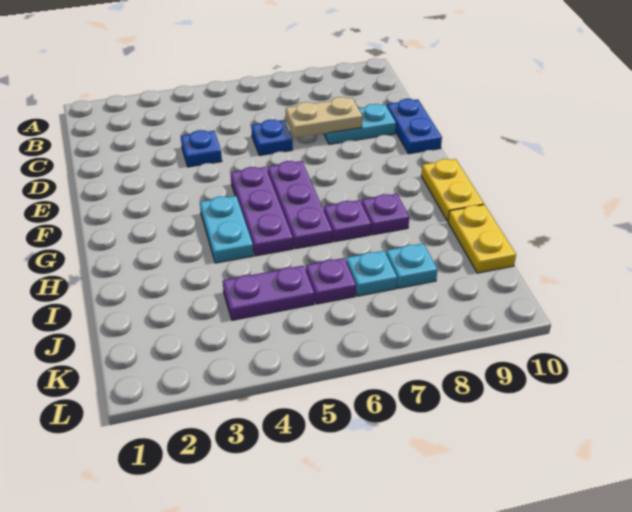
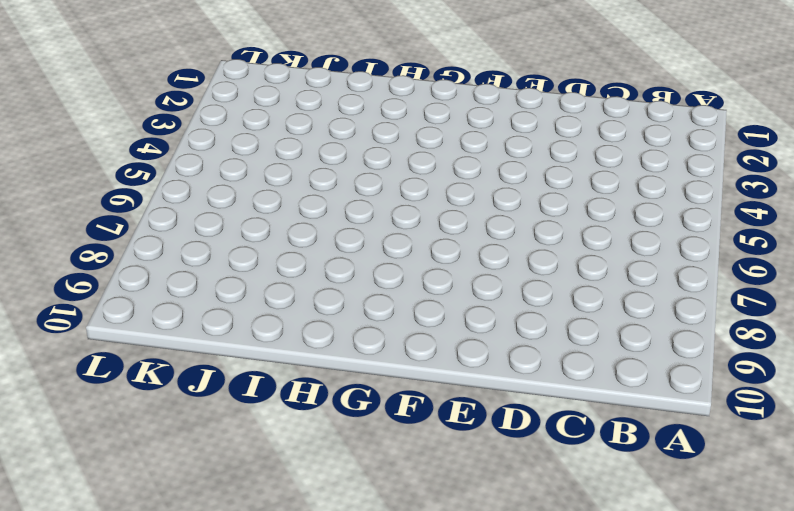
none -> blue 1x1 plate [181,130,222,167]
none -> blue 1x1 plate [251,120,293,156]
none -> cyan 1x2 plate [324,104,396,144]

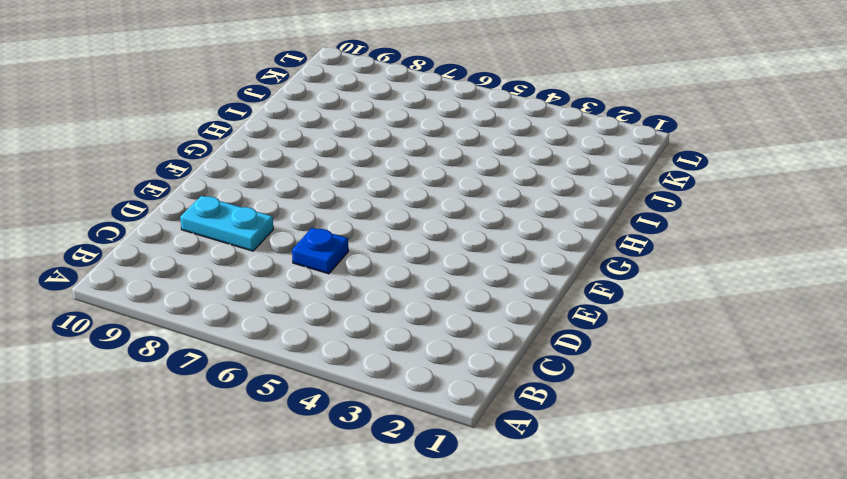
none -> blue 1x1 plate [181,130,222,167]
none -> blue 1x2 plate [387,99,442,154]
none -> purple 1x3 plate [231,167,293,256]

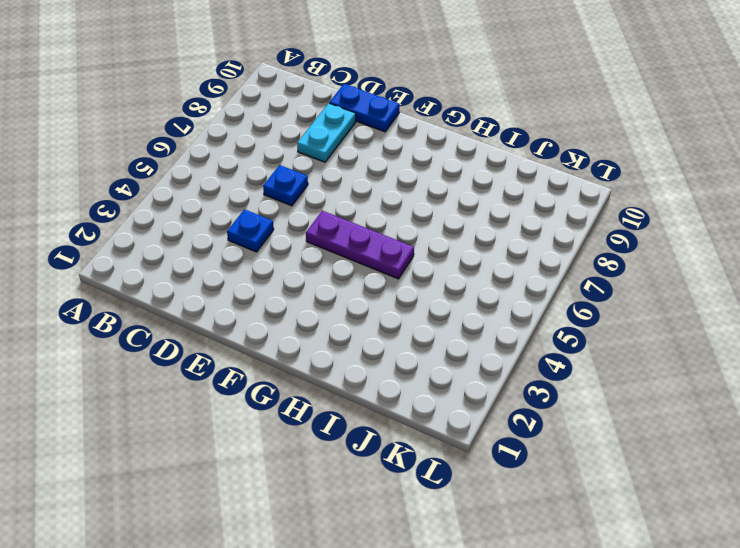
none -> purple 1x3 plate [267,161,332,249]
none -> cyan 1x2 plate [200,196,254,263]
none -> yellow 1x2 plate [421,159,484,221]

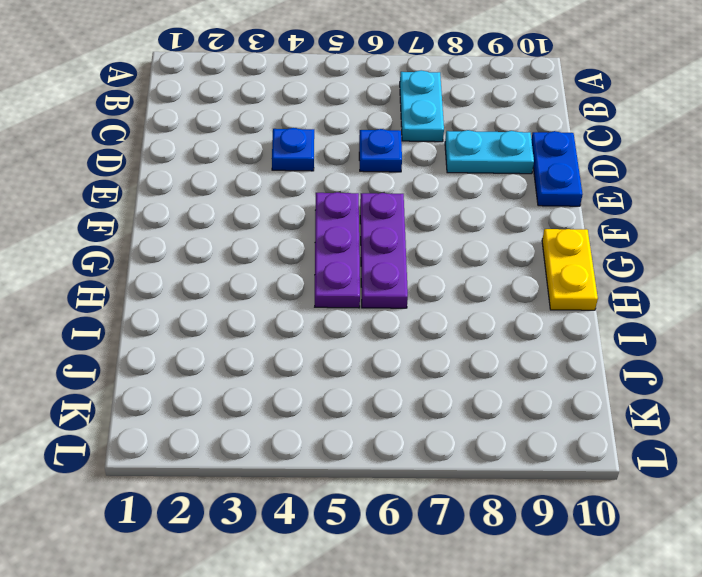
cyan 1x2 plate [400,70,444,142] -> cyan 1x2 plate moved to [200,196,254,263]
none -> purple 1x1 plate [324,200,371,242]
none -> purple 1x1 plate [362,194,409,235]
none -> yellow 1x2 plate [448,205,516,273]

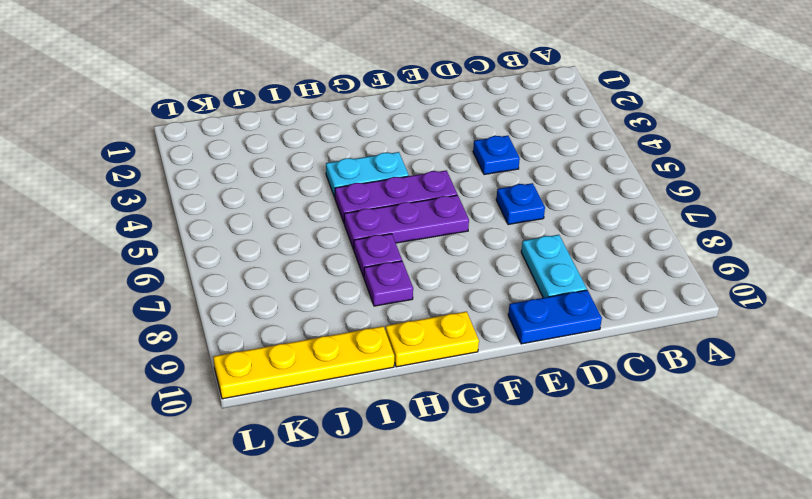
yellow 1x4 plate [214,326,394,399] -> yellow 1x2 plate [448,205,516,273]
none -> purple 1x2 plate [223,265,314,320]
none -> purple 1x1 plate [306,258,356,304]
none -> cyan 1x1 plate [346,251,397,296]

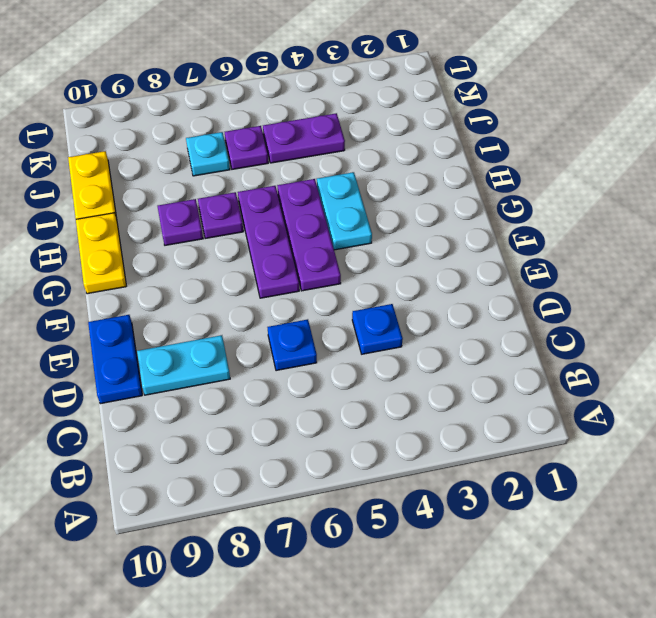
none -> cyan 1x1 plate [386,243,437,288]
none -> tan 1x2 plate [286,97,362,138]

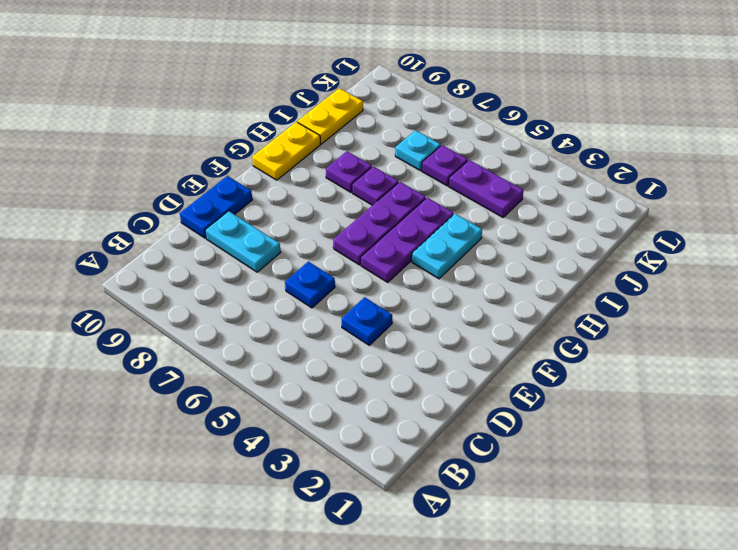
none -> cyan 1x1 plate [386,243,437,288]
none -> tan 1x2 plate [286,97,362,138]

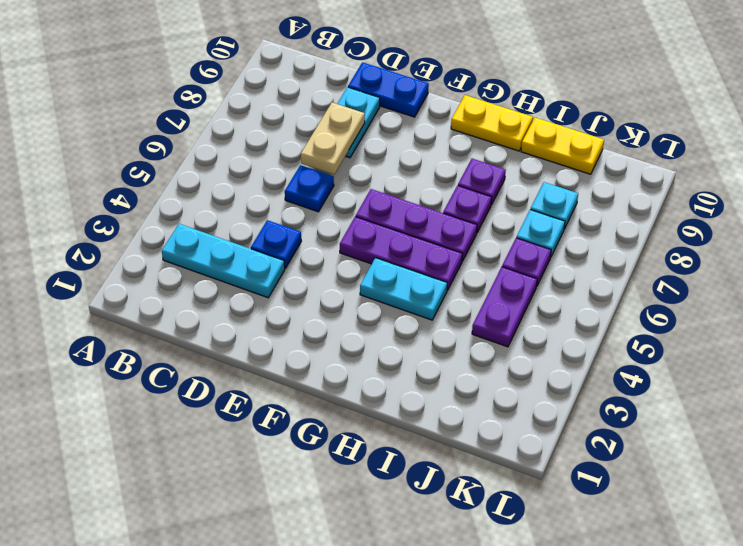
cyan 1x3 plate [162,224,285,298] -> none

